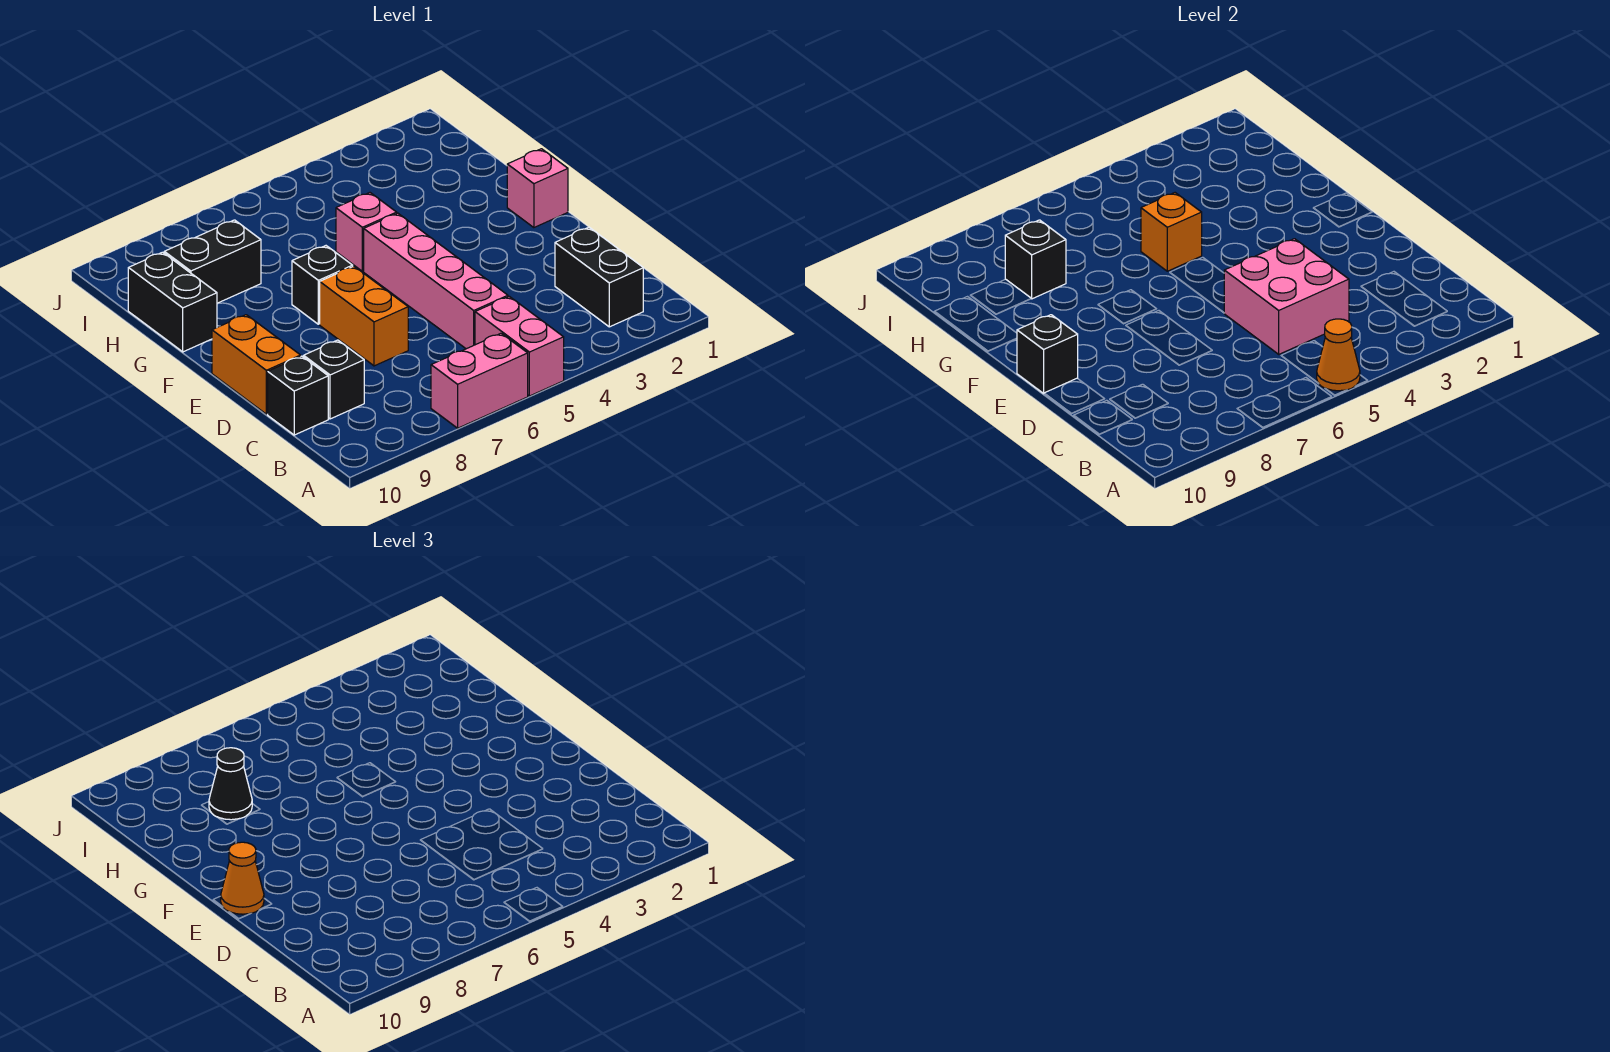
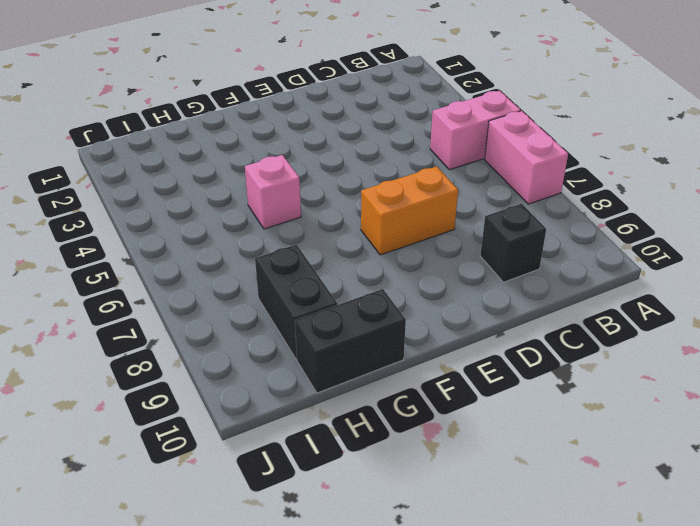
none -> black 1x2 brick [555,227,643,327]
none -> pink 1x4 brick [364,213,508,349]
none -> black 1x1 brick [268,356,328,435]

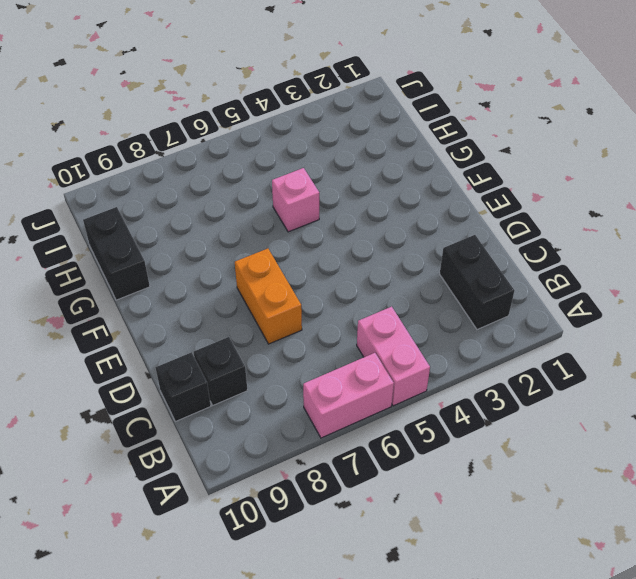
none -> pink 1x4 brick [364,213,508,349]
none -> orange 1x2 brick [212,315,301,414]
none -> pink 1x1 brick [507,149,568,228]

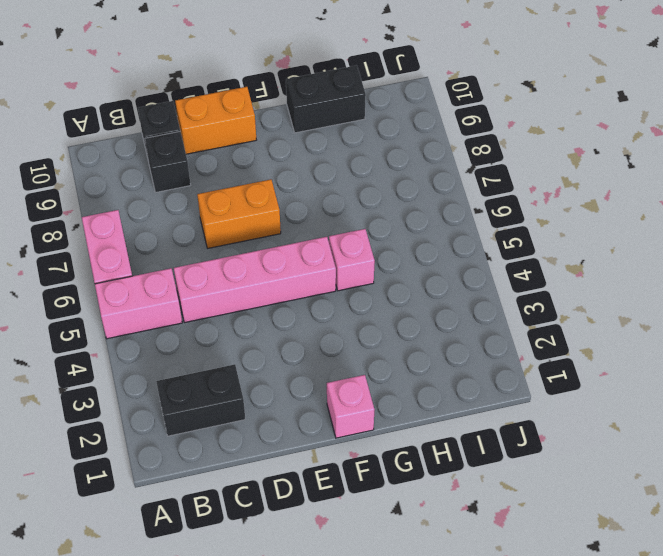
none -> black 1x1 brick [292,246,353,324]
none -> black 1x2 brick [164,220,261,303]
none -> orange 1x1 cone [1317,319,1360,391]

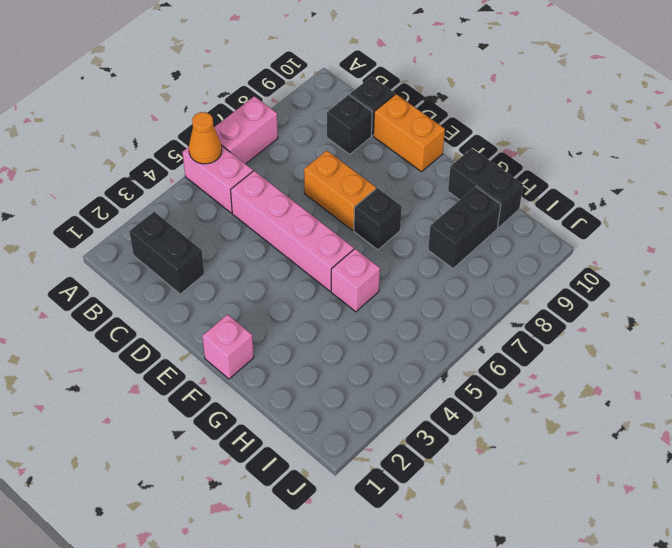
none -> pink 2x2 brick [1224,239,1349,354]
none -> black 1x1 brick [1017,315,1078,393]
none -> orange 1x1 brick [1141,193,1202,271]

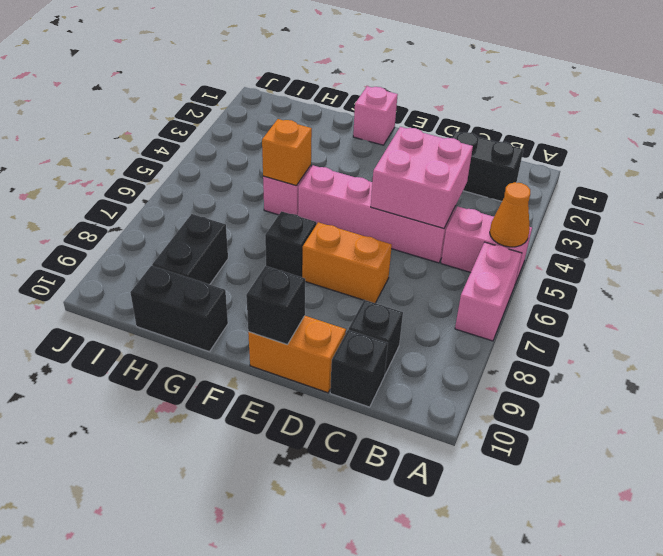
none -> black 1x1 brick [1005,220,1066,299]
none -> orange 1x1 cone [221,842,264,914]
none -> black 1x1 cone [209,748,252,820]

